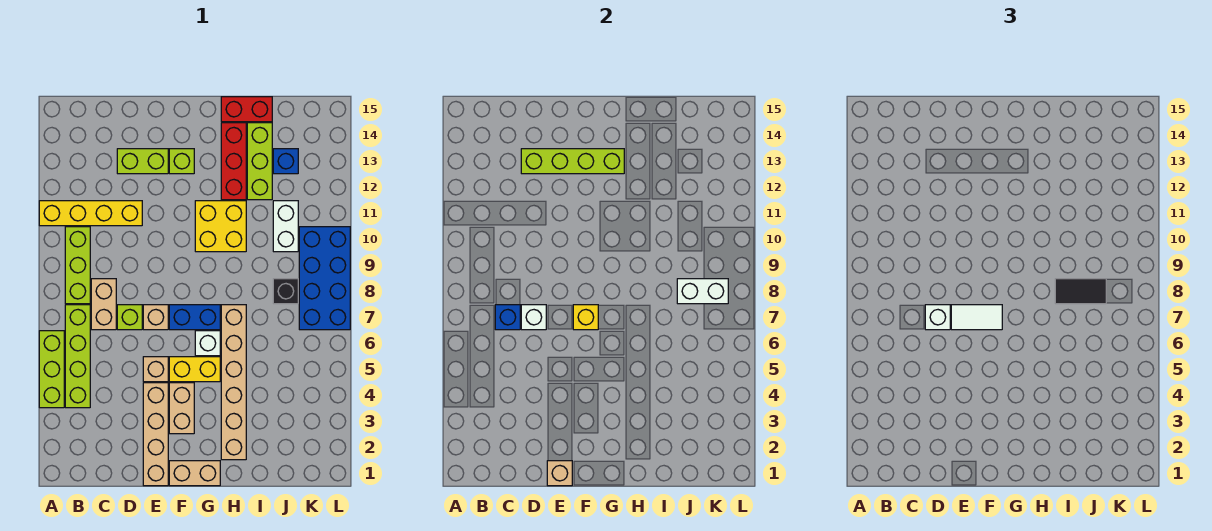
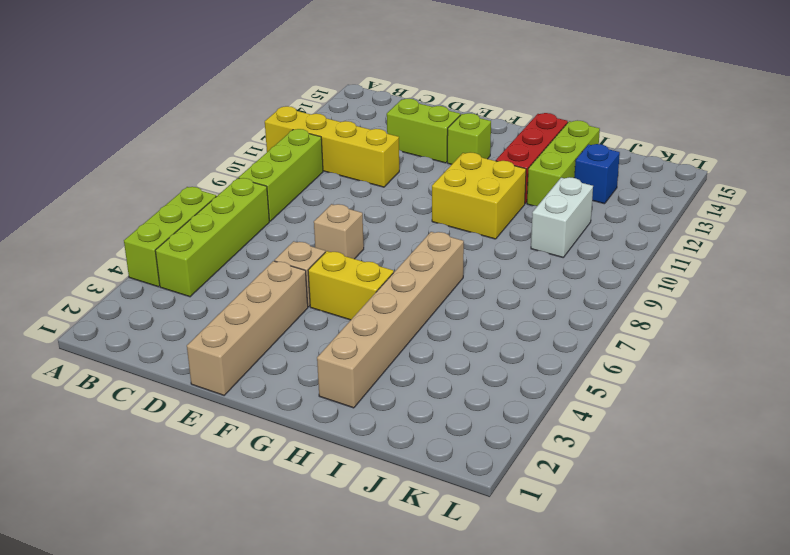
none -> tan 1x2 brick [91,279,116,330]
none -> lime 1x1 brick [117,305,142,330]
none -> tan 1x2 brick [169,461,220,486]
none -> tan 1x2 brick [169,383,194,434]

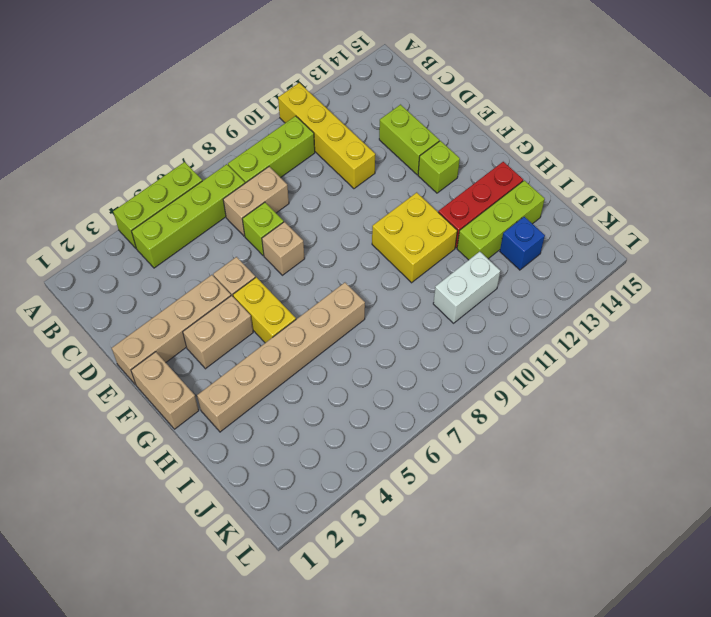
none -> blue 1x2 brick [169,305,220,330]
none -> white 1x1 brick [195,331,220,356]
none -> red 1x2 brick [221,97,272,122]
none -> black 1x1 brick [273,279,298,304]

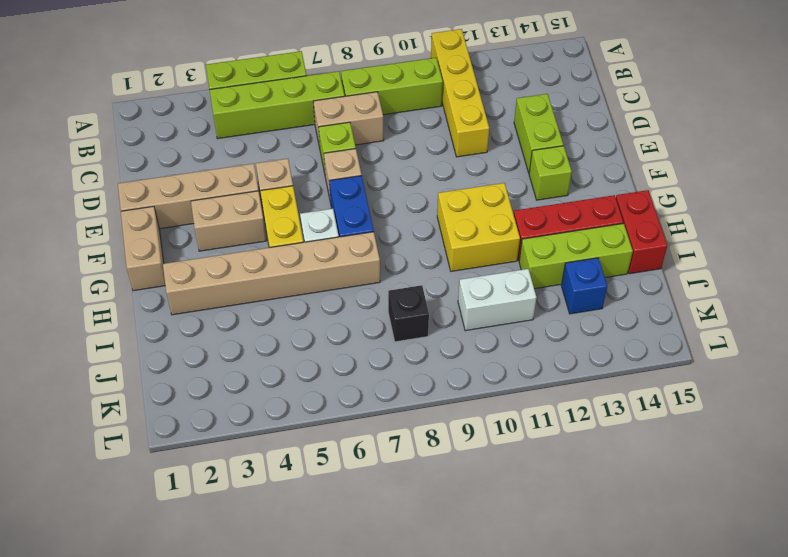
none -> blue 2x4 brick [299,227,350,330]
none -> blue 1x1 brick [495,305,520,330]
none -> white 1x1 brick [521,305,546,330]
none -> lime 1x4 brick [521,149,624,174]

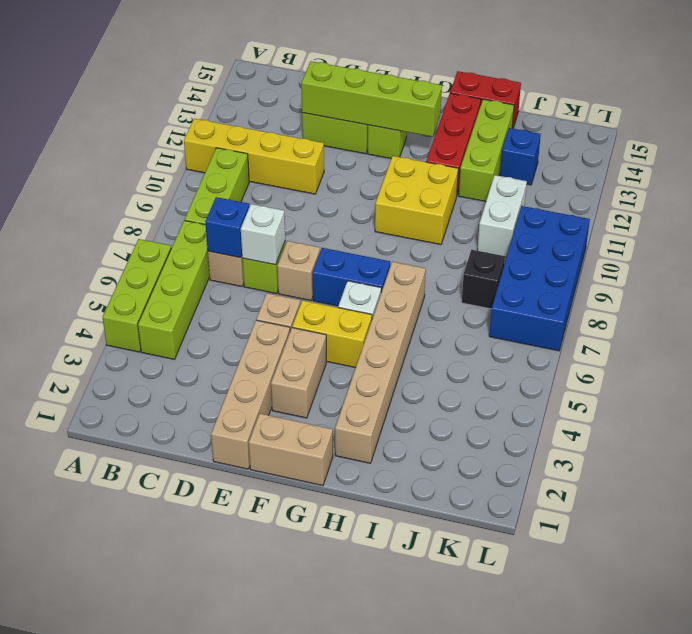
none -> tan 1x1 brick [547,461,572,486]
none -> yellow 1x1 brick [573,305,598,330]
none -> white 1x2 brick [677,279,728,304]
none -> white 1x1 brick [925,305,950,330]

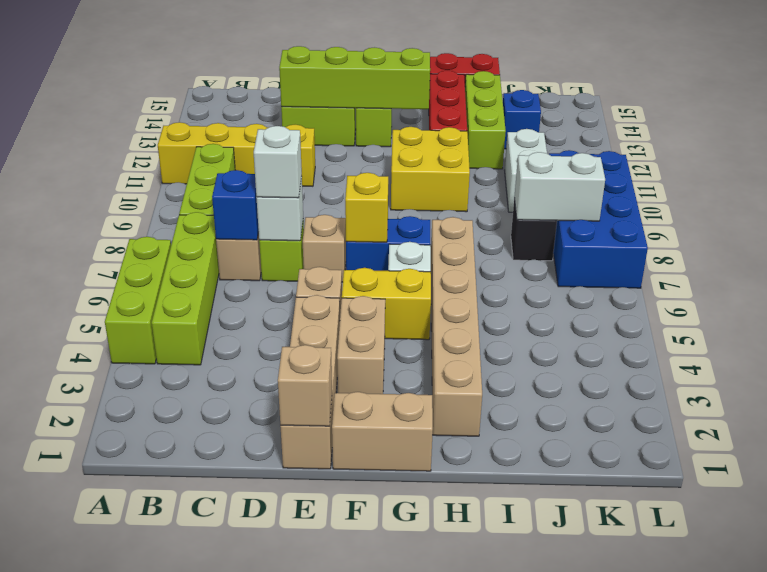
none -> white 1x2 tile [951,305,1002,330]
none -> black 1x2 tile [1055,279,1106,304]

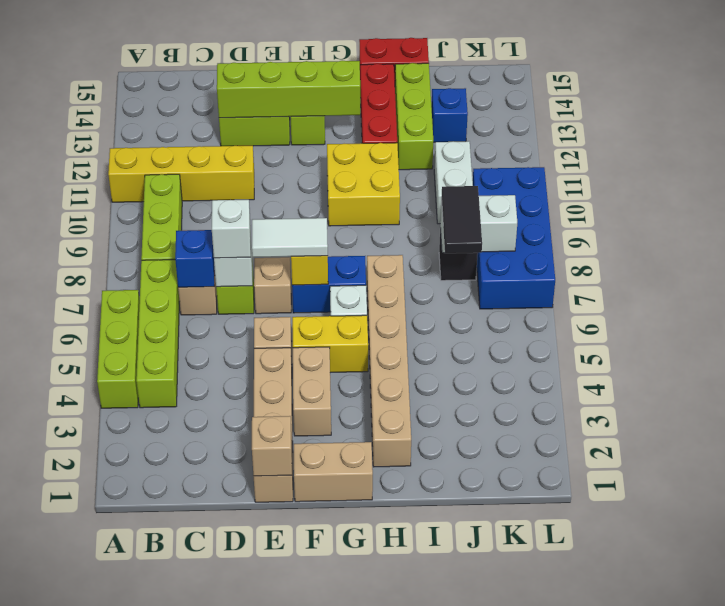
black 1x2 tile [442,186,482,253] -> black 1x2 tile turned to [1055,279,1106,304]

